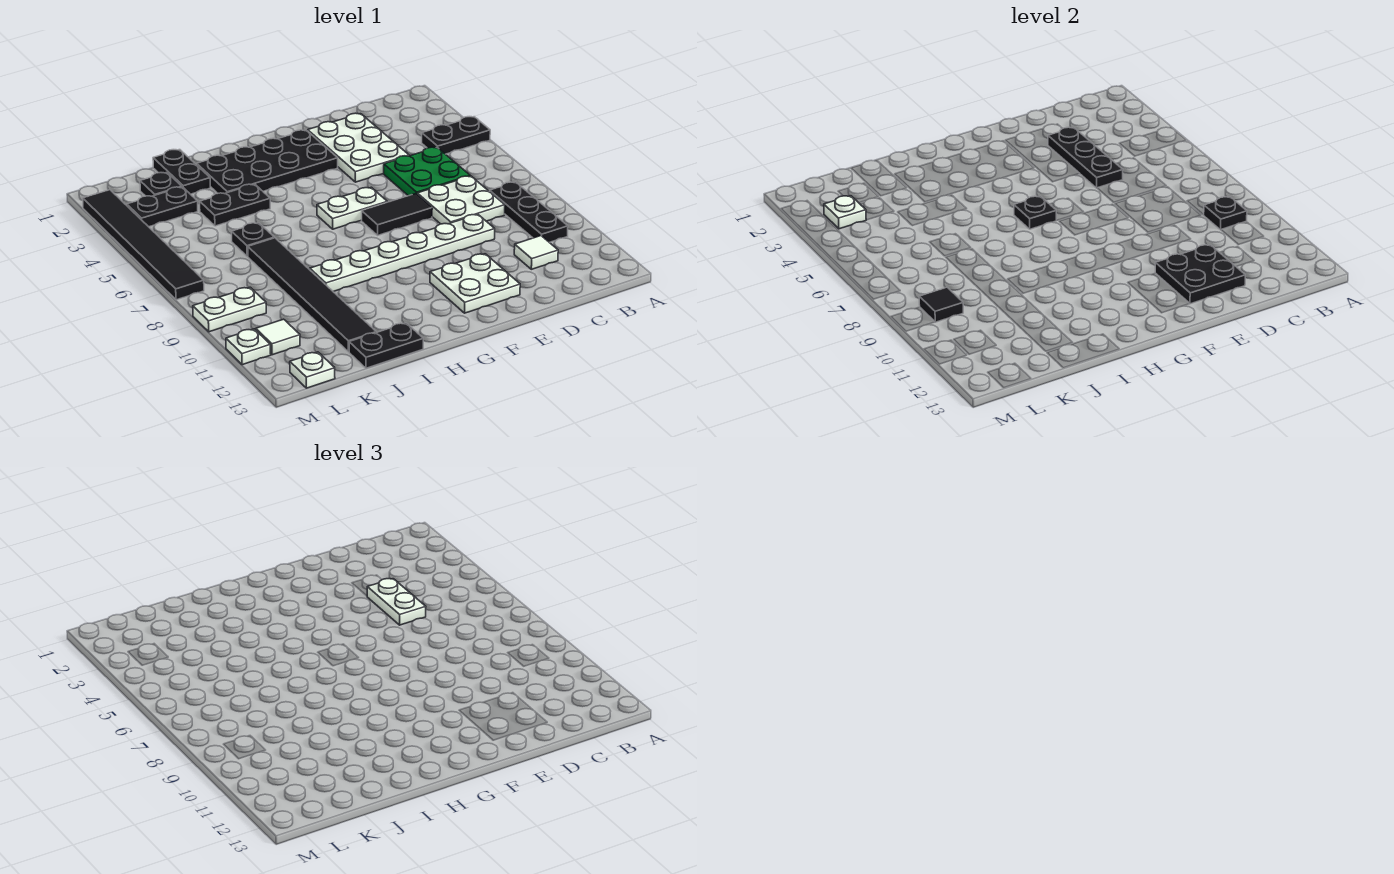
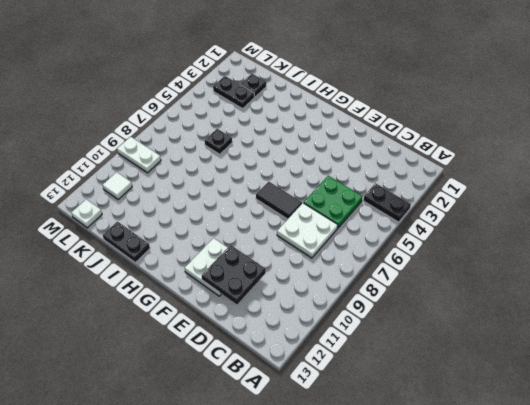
none -> black 1x3 plate [490,182,568,242]
none -> white 1x1 tile [514,236,558,269]
none -> white 2x3 plate [308,113,409,182]
none -> white 1x6 plate [310,214,495,292]

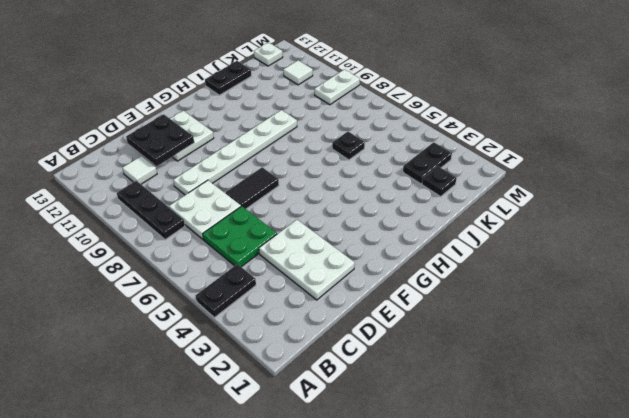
none -> black 2x4 plate [197,130,338,194]
none -> white 1x2 plate [317,187,387,229]
none -> black 1x2 plate [200,184,270,226]
none -> black 1x2 plate [153,150,210,194]

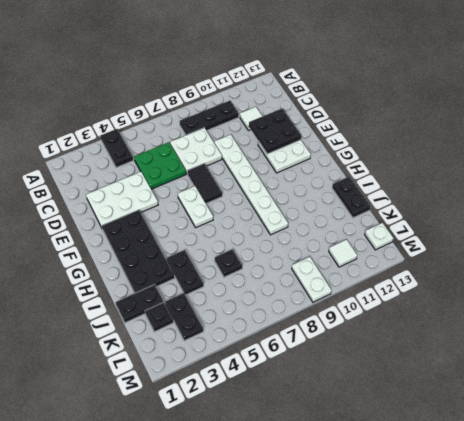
none -> black 1x6 tile [248,238,376,352]
none -> black 1x6 tile [83,190,204,300]
none -> white 1x1 plate [226,329,271,365]
none -> black 1x1 plate [1204,197,1247,230]

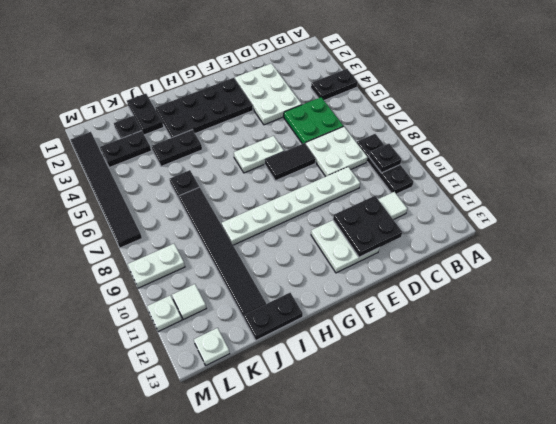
none -> black 1x3 plate [1048,127,1123,188]
none -> black 1x1 plate [1014,196,1057,229]
none -> white 1x1 plate [824,196,866,229]
none -> black 1x1 tile [919,287,963,322]

